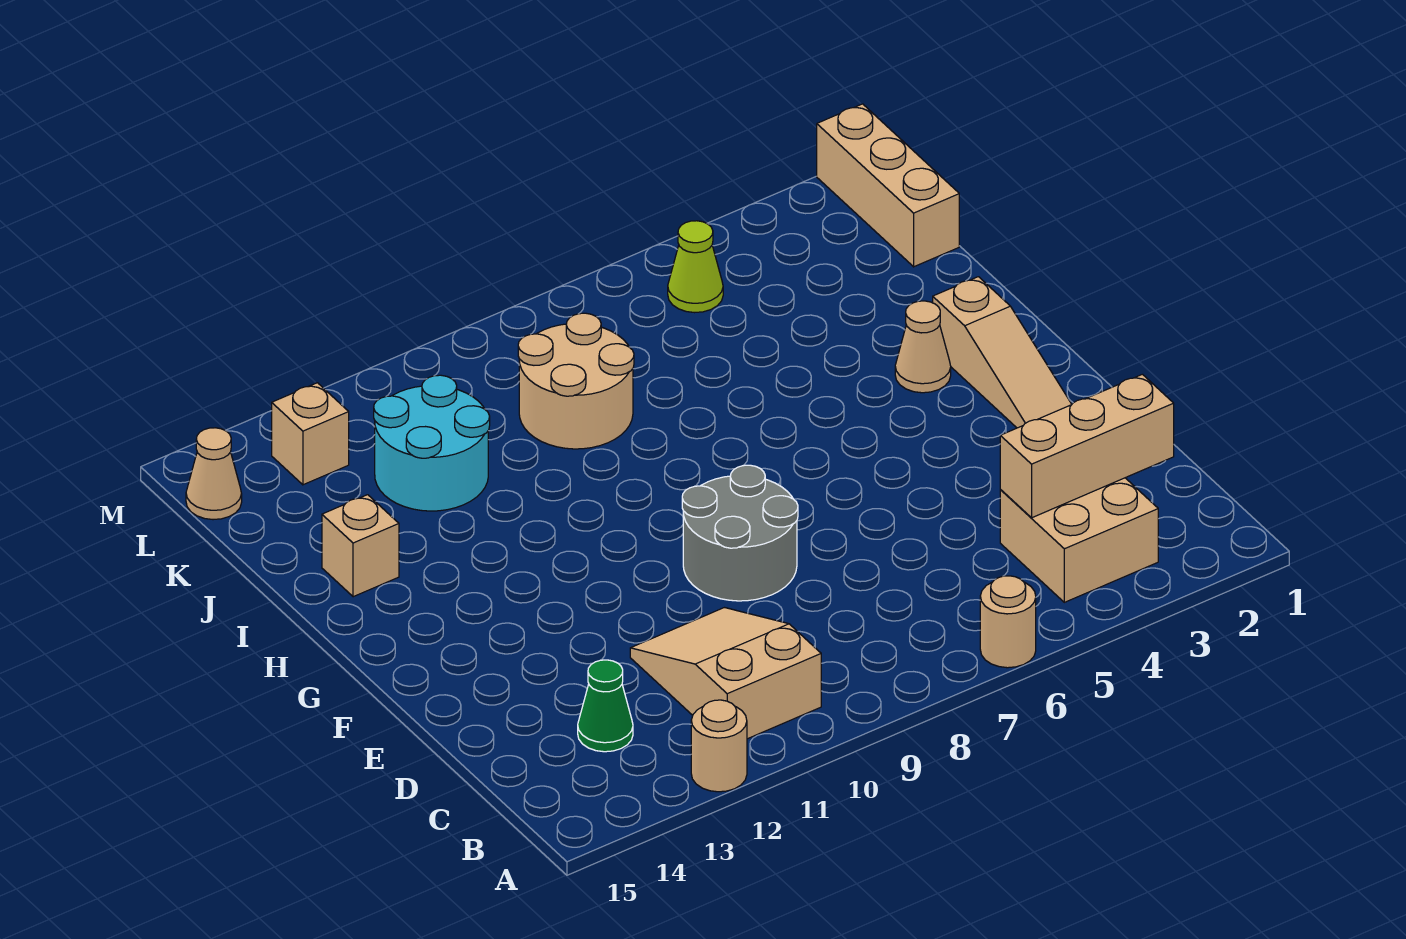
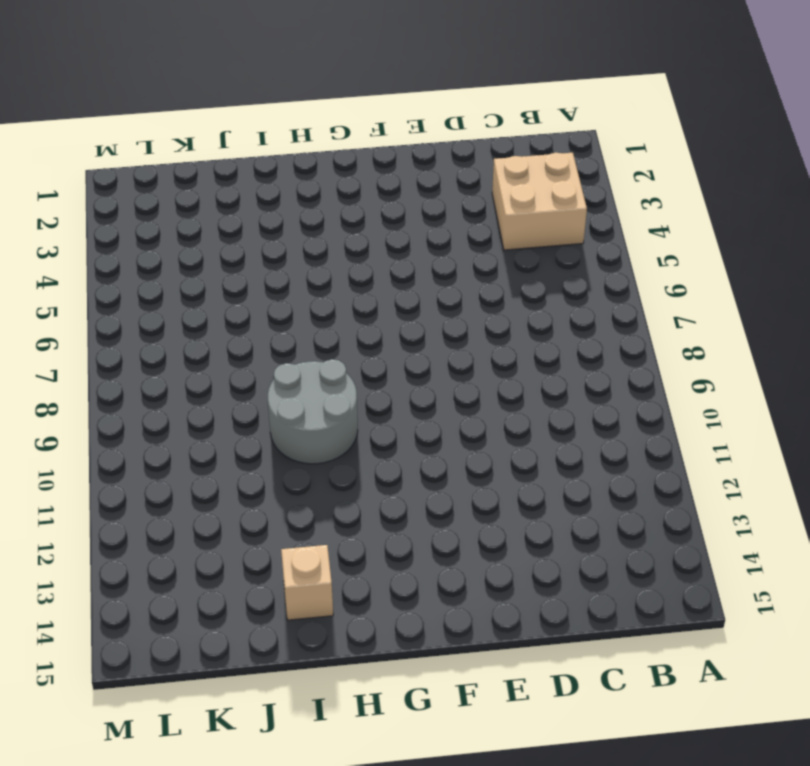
grey 2x2 round brick [268,359,358,464] -> grey 2x2 round brick moved to [682,465,798,601]
none -> tan 1x1 round brick [980,576,1036,668]
none -> tan 1x1 round brick [691,700,747,792]
none -> tan 2x3 slope [630,608,821,739]

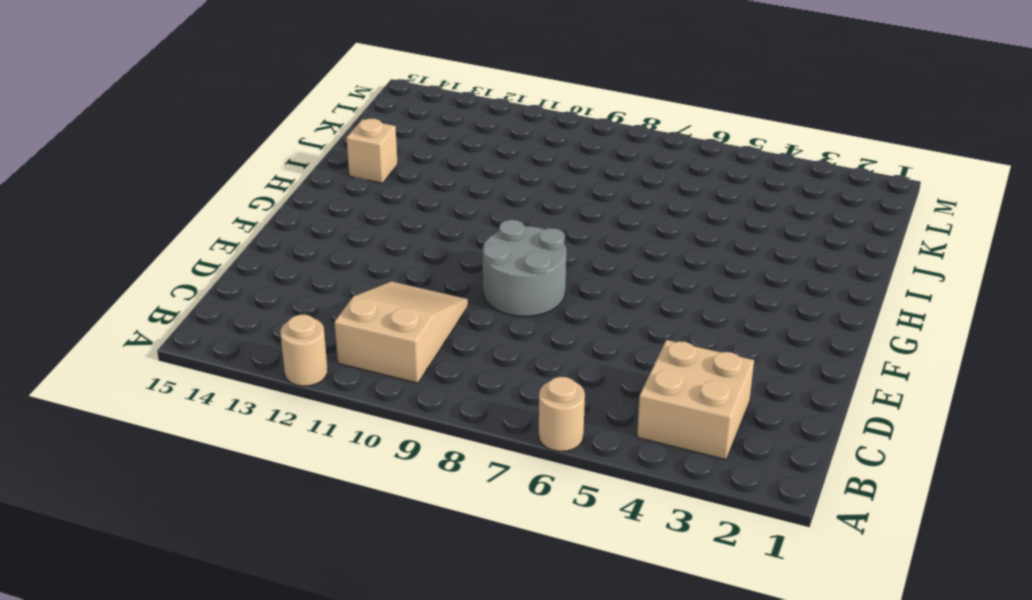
none -> green 1x1 cone [578,660,633,752]
none -> tan 1x3 slope [933,277,1072,428]
none -> tan 1x1 cone [895,301,951,393]

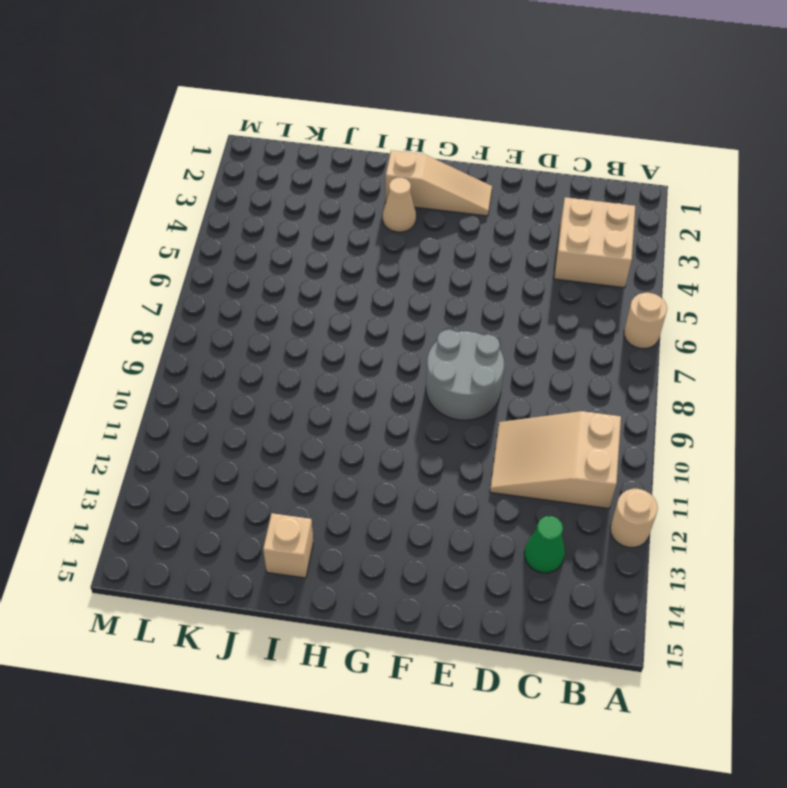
none -> tan 2x2 round brick [518,313,634,449]
none -> cyan 2x2 round brick [374,375,490,511]
none -> tan 1x3 brick [817,104,959,267]

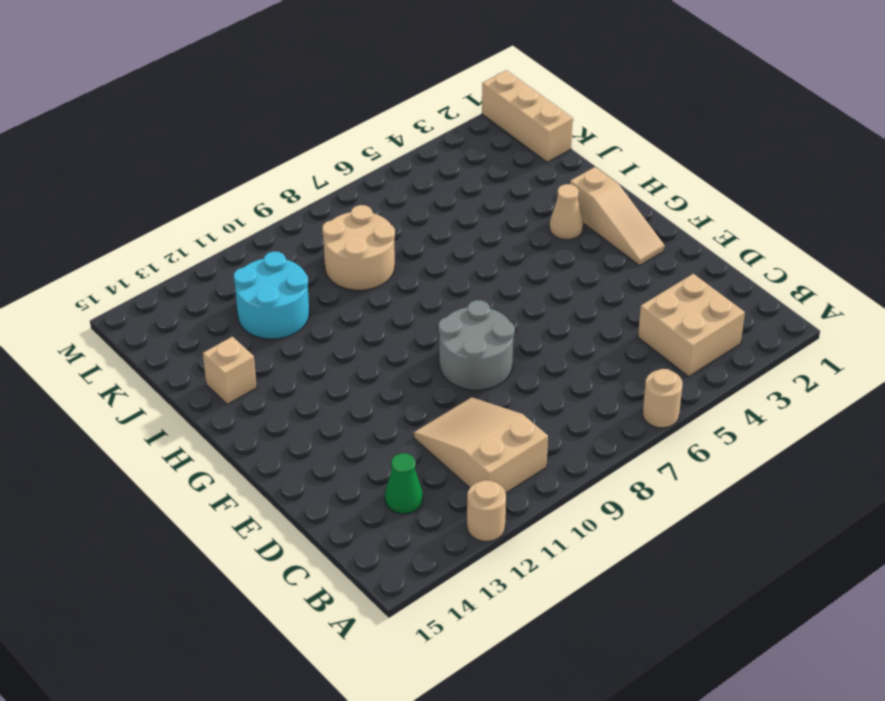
none -> lime 1x1 cone [668,221,723,313]
none -> tan 1x1 brick [272,383,349,485]
none -> tan 1x1 cone [186,428,242,520]

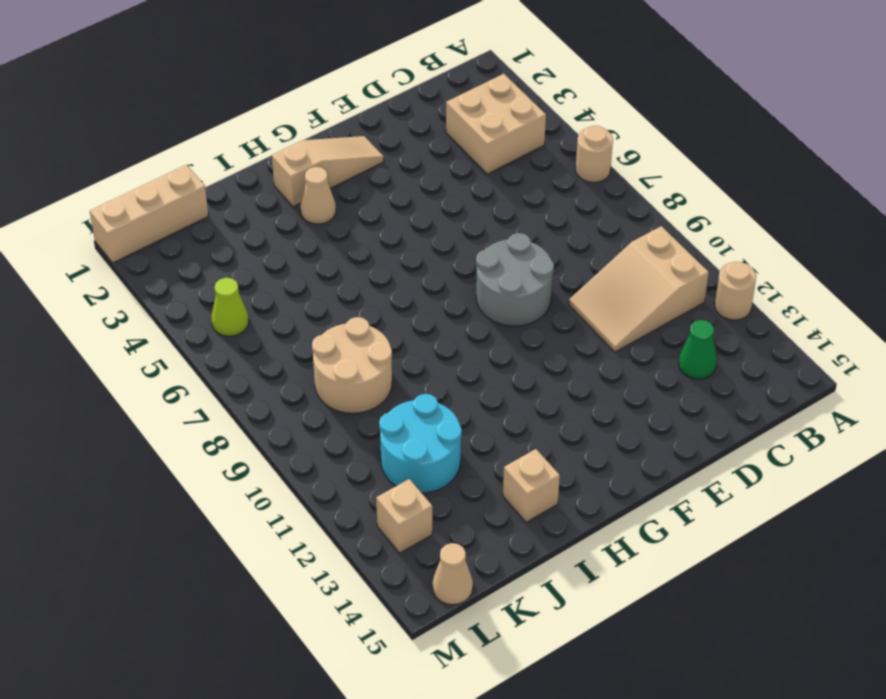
none -> tan 1x3 brick [1000,374,1174,518]

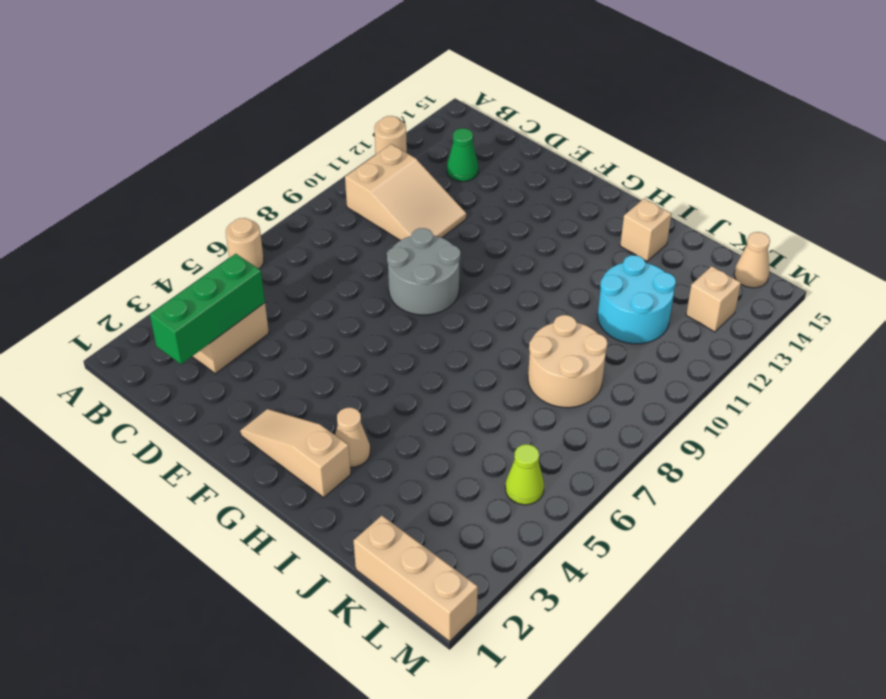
green 1x3 brick [150,254,265,364] -> tan 1x3 brick [1000,374,1174,518]

